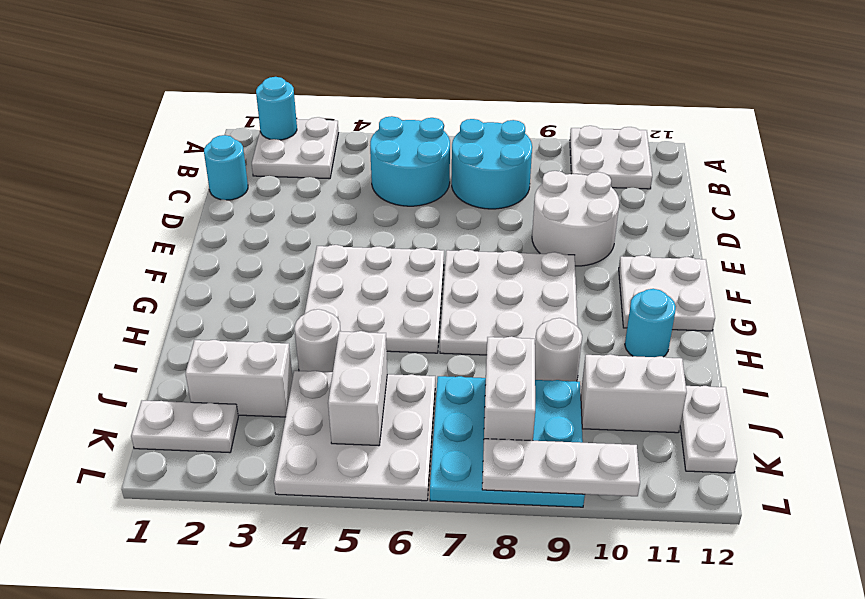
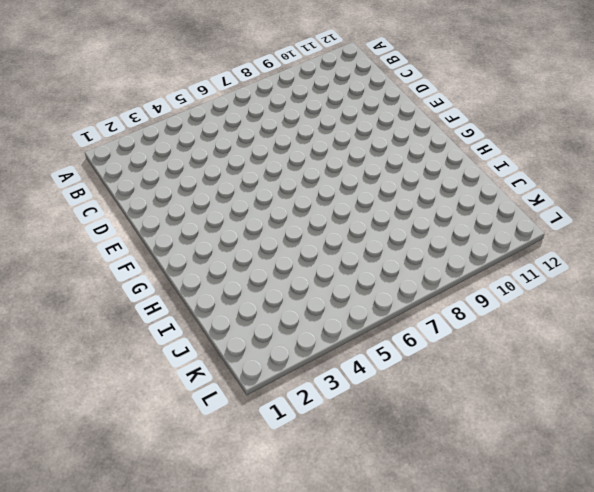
none -> white 2x2 plate [252,117,339,179]
none -> white 2x2 plate [570,126,652,189]
none -> cyan 2x2 round brick [370,116,450,206]

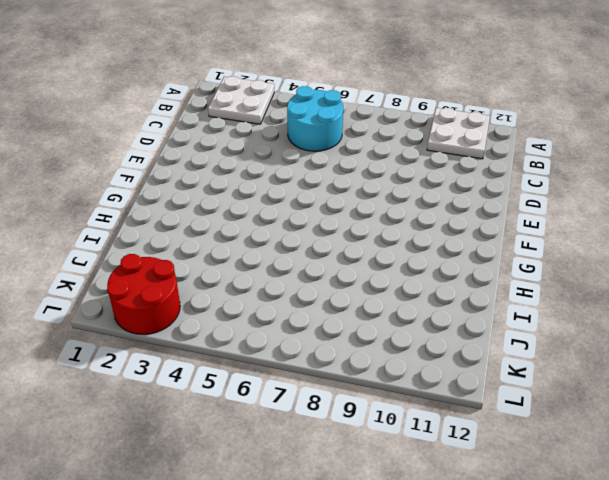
red 2x2 round brick [107,254,180,334] -> white 1x2 plate [131,401,238,453]
none -> cyan 2x2 round brick [452,119,532,209]
none -> cyan 1x1 round brick [204,135,248,200]
none -> white 2x2 round brick [532,171,619,266]

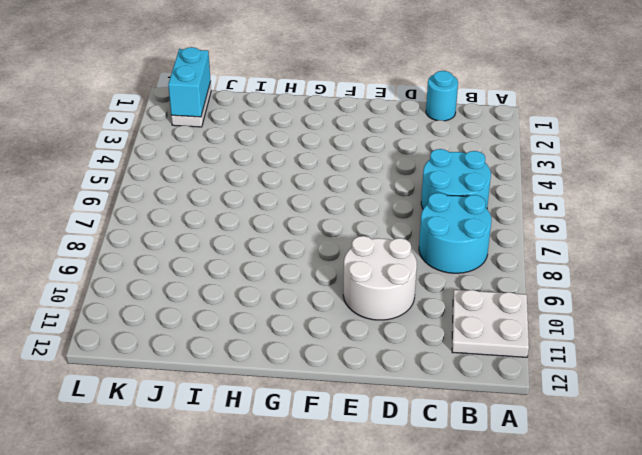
cyan 1x2 brick [168,47,211,117] -> none
none -> white 2x2 plate [252,117,339,179]
none -> white 3x3 plate [305,245,444,353]
none -> white 3x3 plate [440,249,578,355]

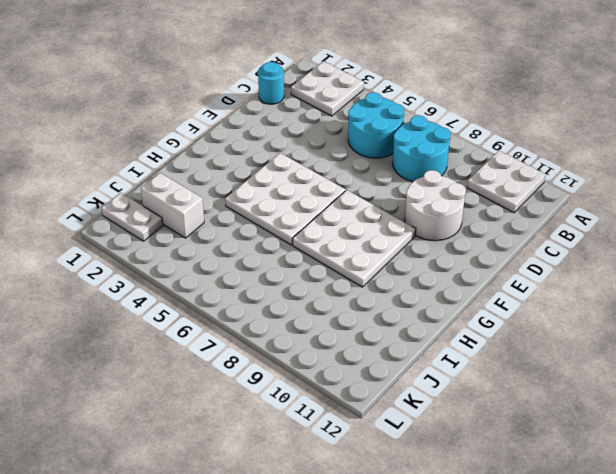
none -> white 2x2 plate [619,255,715,331]
none -> cyan 1x1 round brick [625,289,676,357]
none -> white 1x1 round brick [295,309,340,372]

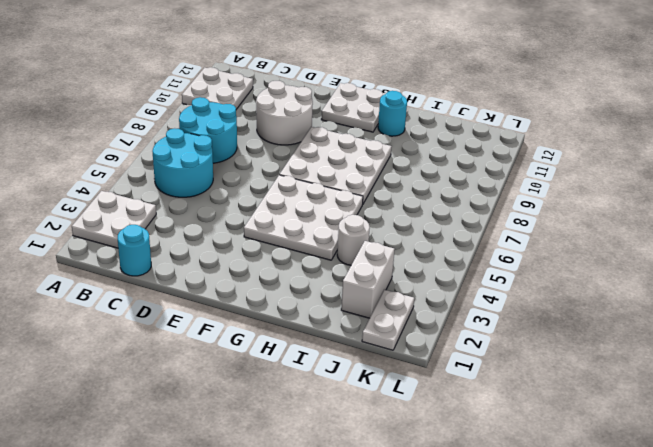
none -> white 1x1 round brick [535,318,582,381]
none -> white 3x3 plate [274,371,435,501]
none -> cyan 3x3 plate [430,376,585,507]

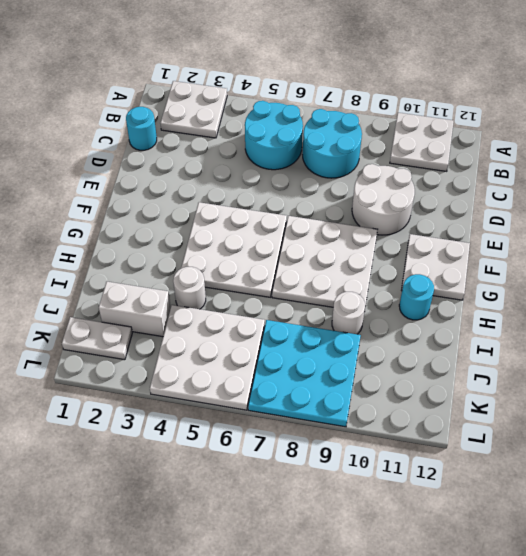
none -> white 1x2 brick [581,354,687,433]
none -> white 1x2 plate [680,386,737,473]
none -> cyan 1x1 round brick [256,77,297,140]

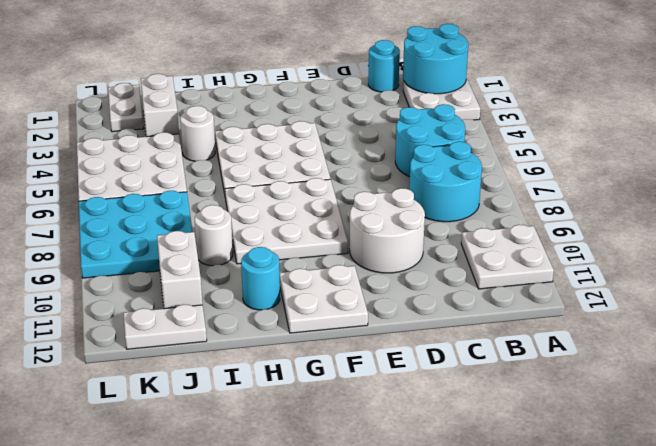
cyan 2x2 round brick [403,24,468,94] -> cyan 1x1 round brick [256,77,297,140]
none -> white 1x2 brick [328,331,387,446]
none -> white 1x2 brick [484,336,535,441]
none -> white 1x3 plate [482,439,640,496]

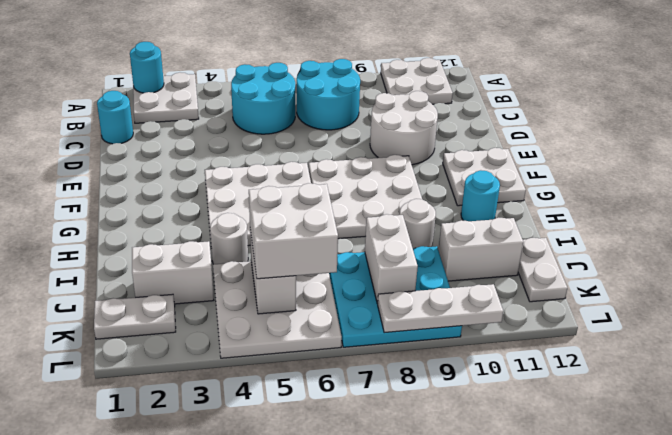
white 2x2 brick [249,183,338,279] -> none

